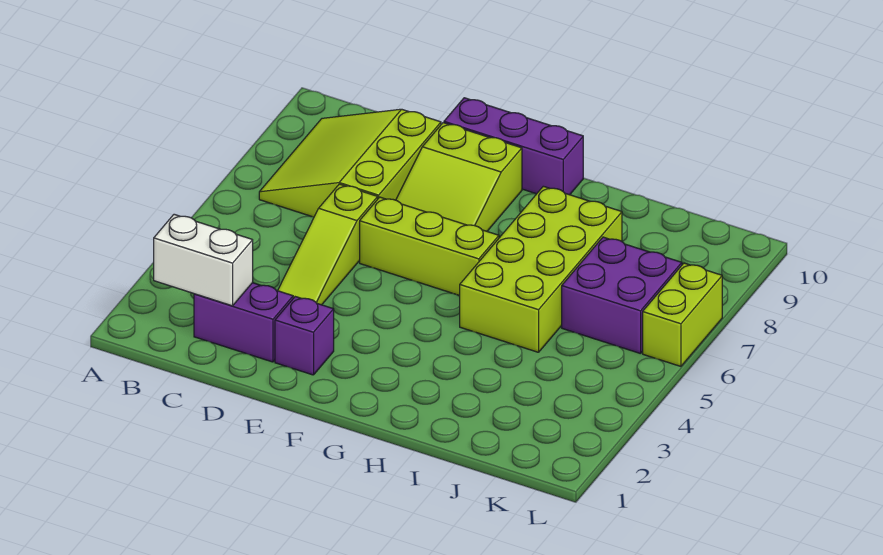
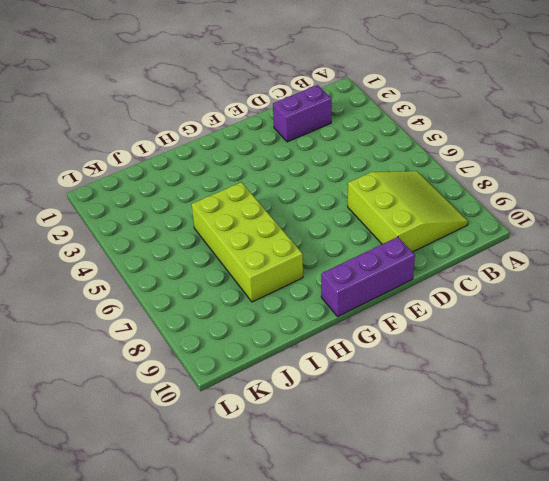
none -> lime 1x3 slope [278,184,378,305]
none -> purple 1x1 brick [275,297,334,375]

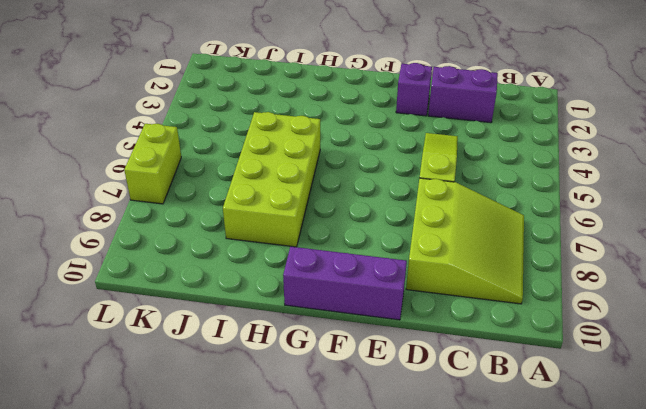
none -> lime 1x3 brick [360,197,499,296]
none -> lime 2x3 slope [396,123,522,231]

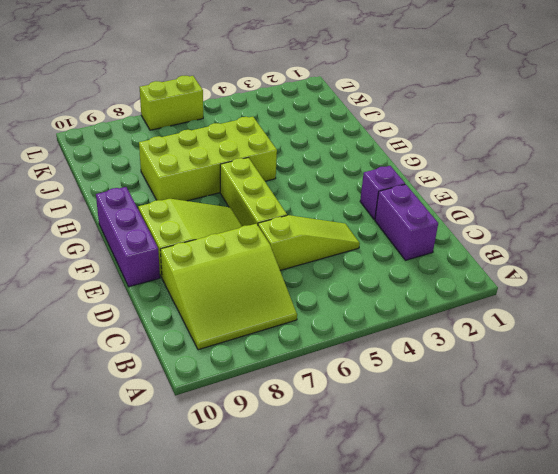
none -> purple 2x2 brick [562,237,682,354]
none -> white 1x2 brick [154,214,253,306]

